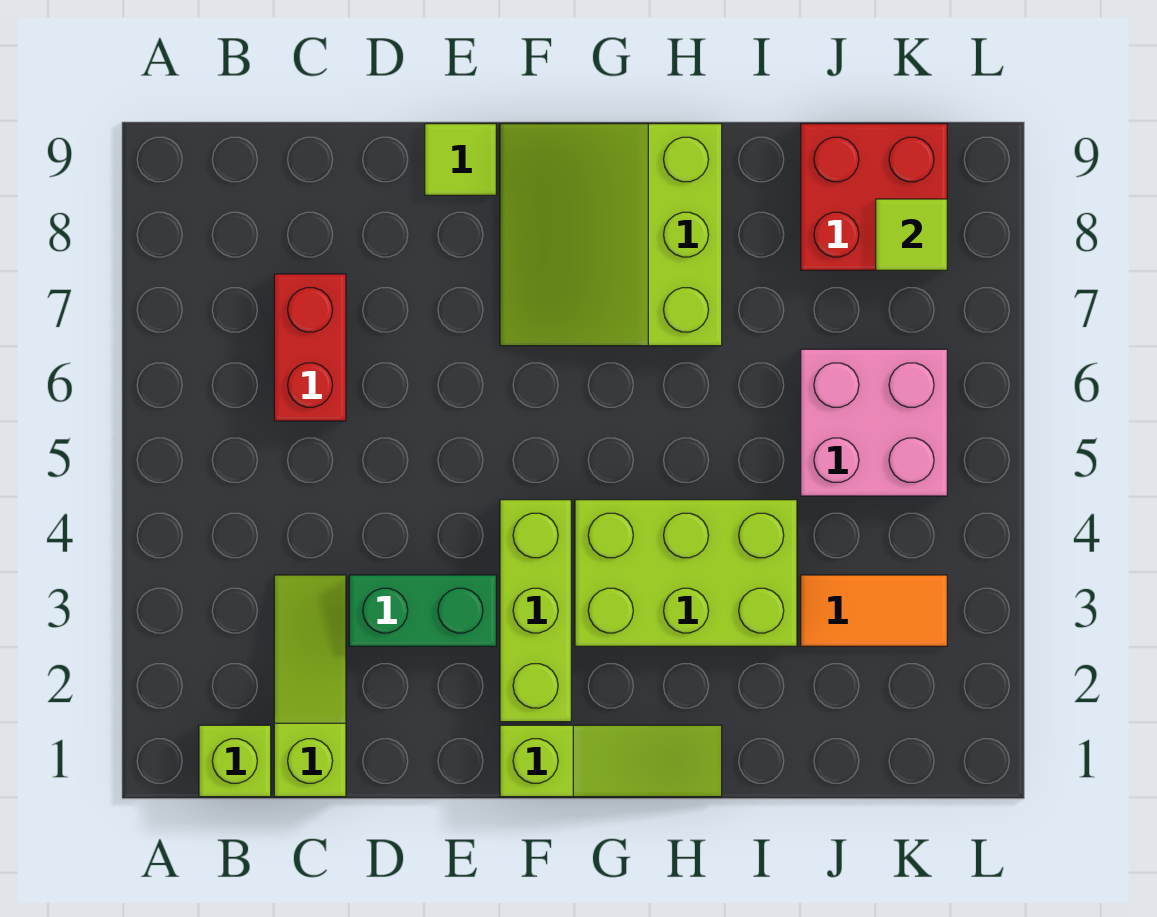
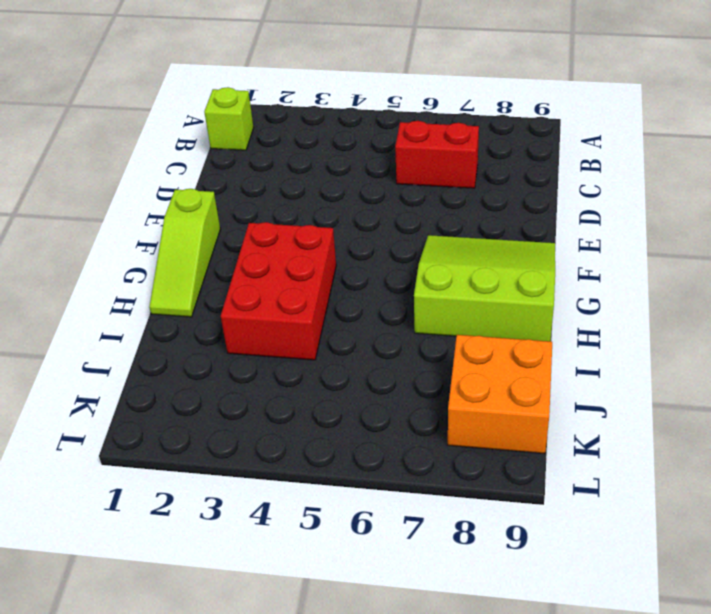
red 2x3 brick [221,222,336,360] -> lime 2x3 brick [575,500,797,646]
orange 2x2 brick [448,335,552,454] -> red 2x2 brick [801,124,947,270]
none -> lime 1x3 slope [274,575,346,797]
none -> green 1x2 brick [349,575,496,646]
none -> lime 1x1 tile [425,124,496,195]

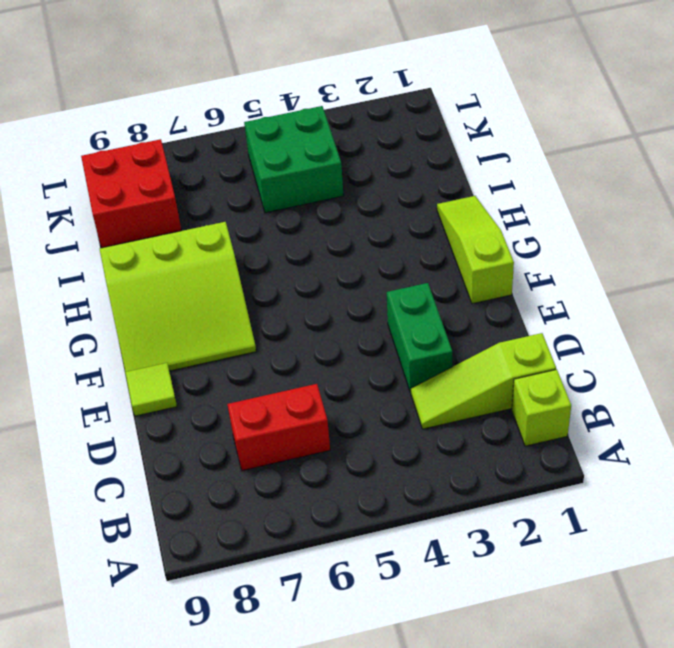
green 2x2 brick [244,106,344,213] -> pink 2x2 brick [801,349,947,496]
none -> lime 1x3 brick [500,500,571,722]
none -> lime 2x3 brick [575,500,797,646]
none -> orange 1x2 tile [801,575,947,646]

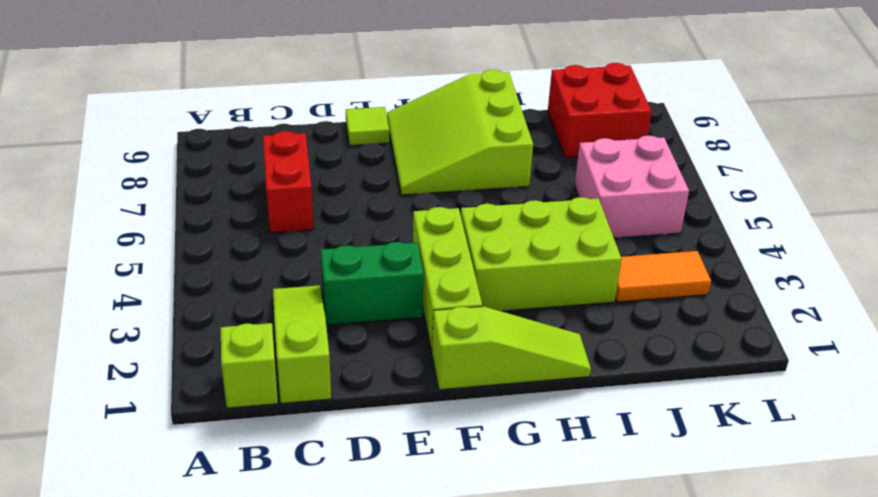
none -> lime 1x1 tile [876,199,947,270]

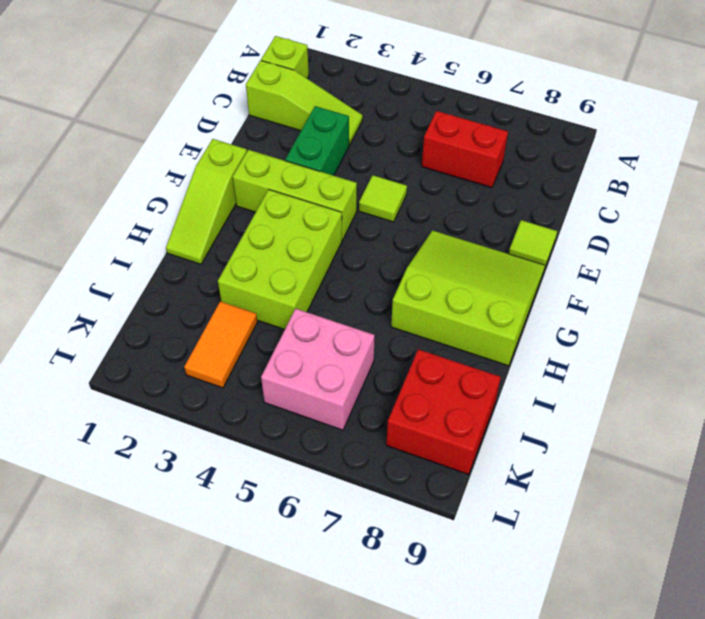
lime 1x1 tile [359,175,407,222] -> lime 1x1 tile moved to [876,199,947,270]

